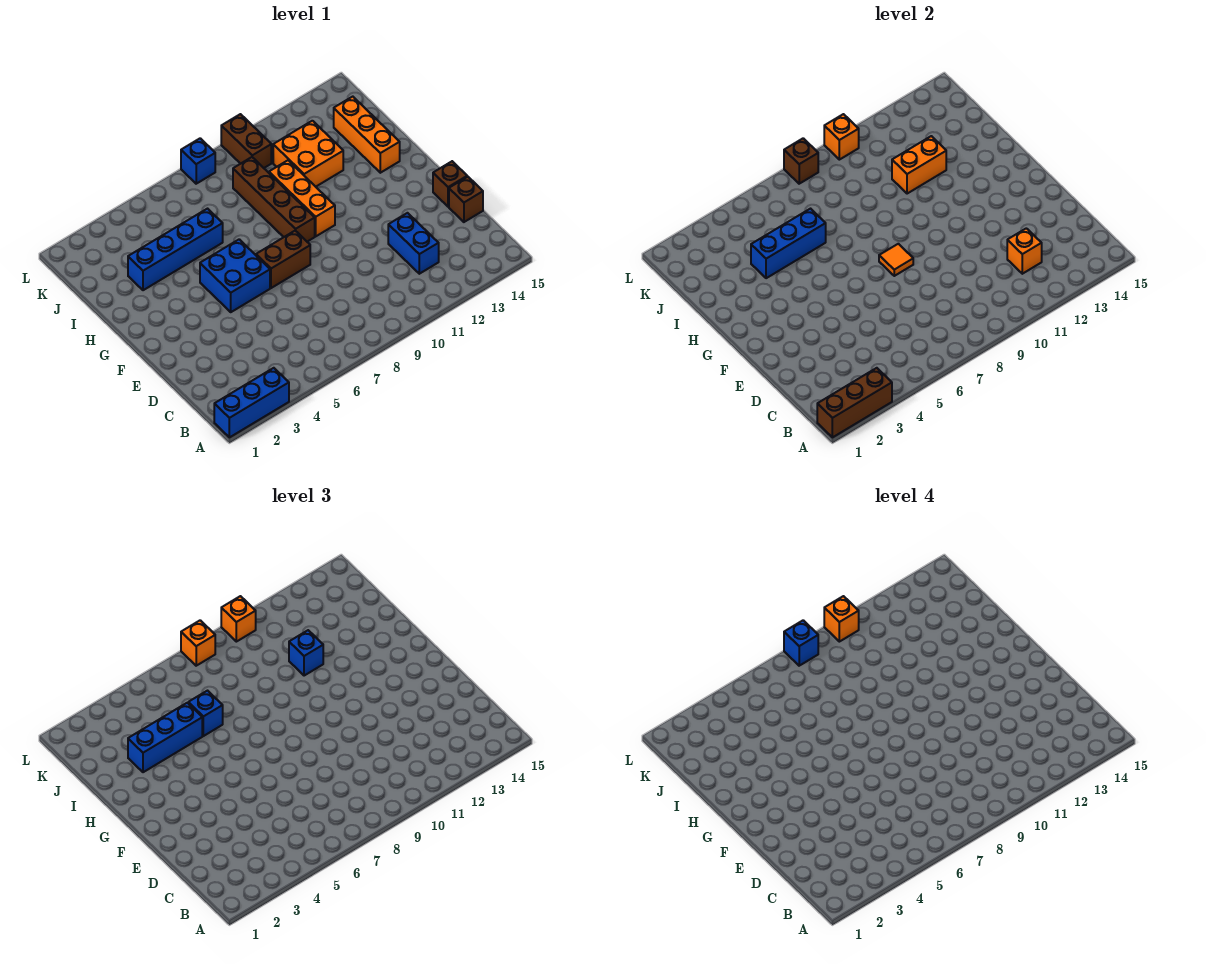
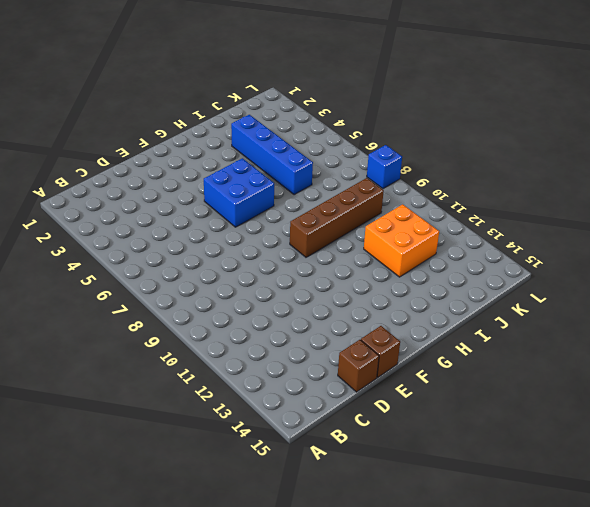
none -> blue 1x3 brick [214,368,289,437]
none -> blue 1x2 brick [388,213,439,274]
none -> brown 1x2 brick [256,231,310,288]

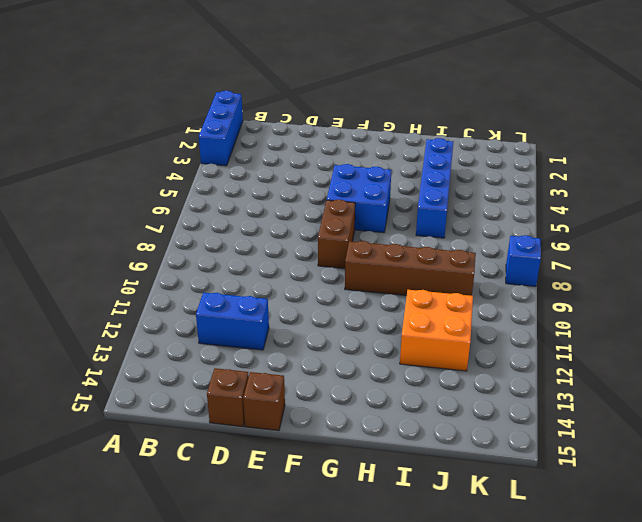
none -> orange 1x3 brick [269,160,335,236]
none -> orange 1x3 brick [334,97,400,173]
none -> brown 1x2 brick [221,114,271,168]

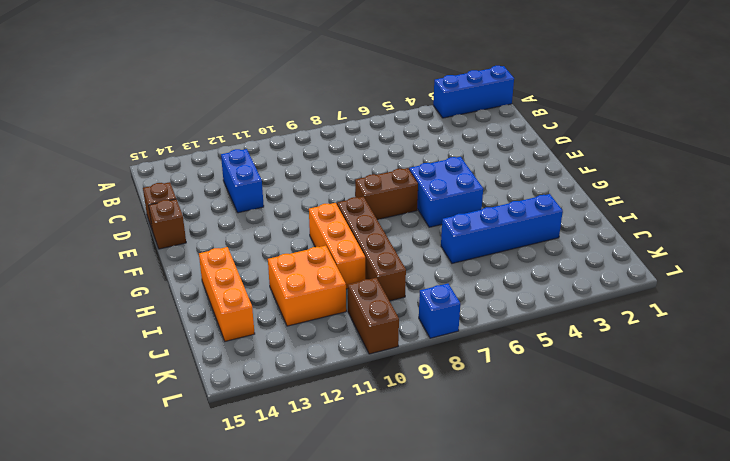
none -> brown 1x3 brick [817,368,892,437]
none -> orange 1x1 brick [1007,228,1042,274]
none -> orange 1x1 tile [879,244,913,276]

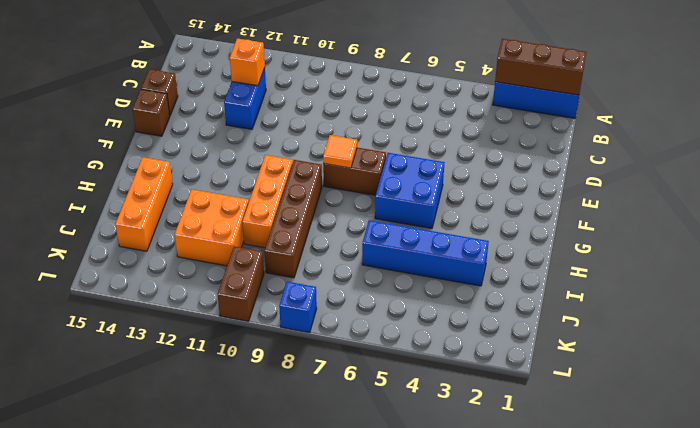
none -> blue 1x3 brick [751,209,826,278]
none -> orange 1x2 brick [892,136,946,194]
none -> brown 1x1 brick [784,138,818,184]

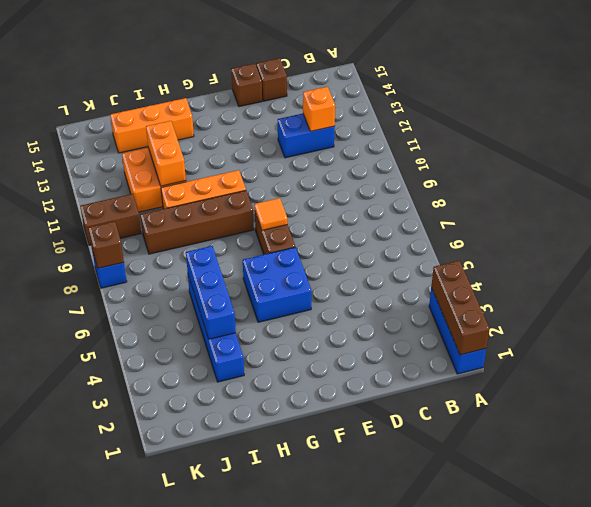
none -> orange 1x1 brick [824,114,859,160]
none -> blue 1x3 brick [128,703,202,772]
none -> blue 1x1 brick [188,691,223,736]

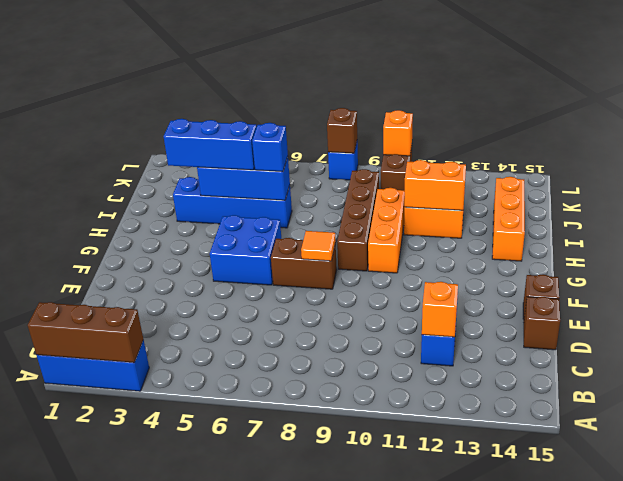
none -> blue 1x1 brick [289,630,323,676]
none -> orange 1x1 brick [181,620,215,666]
none -> orange 1x1 brick [221,596,256,642]

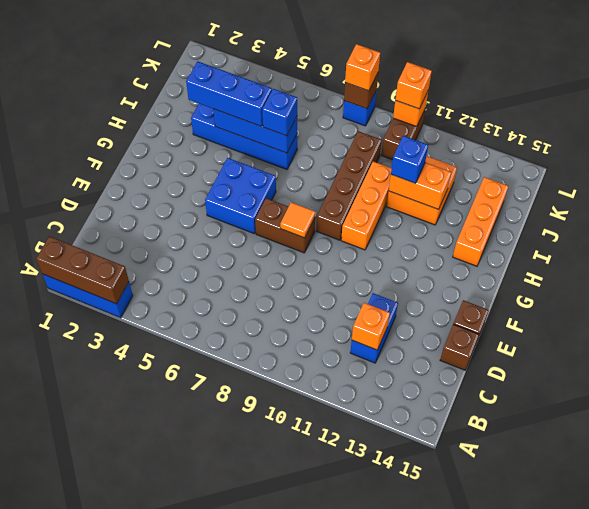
none -> blue 1x1 brick [784,620,818,666]
none -> orange 1x1 brick [824,596,859,642]

